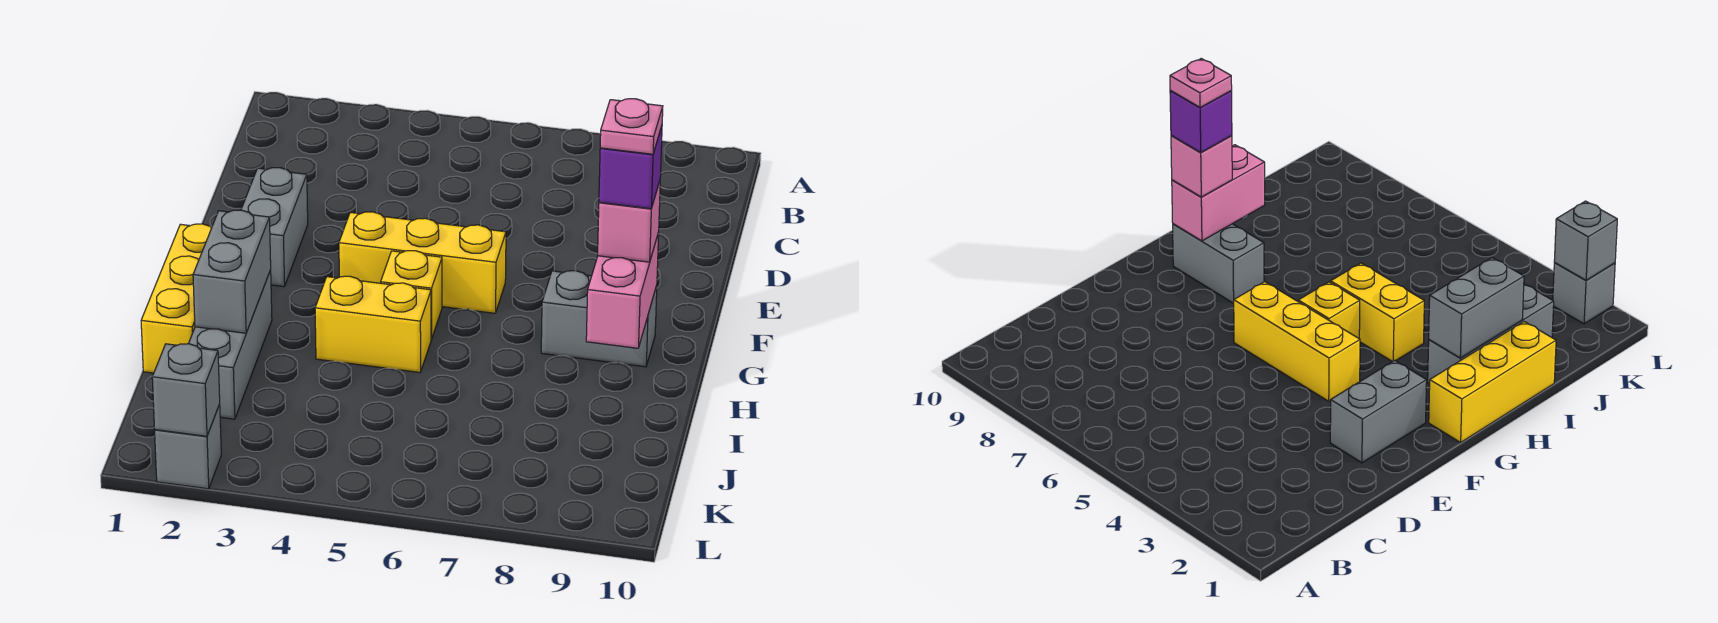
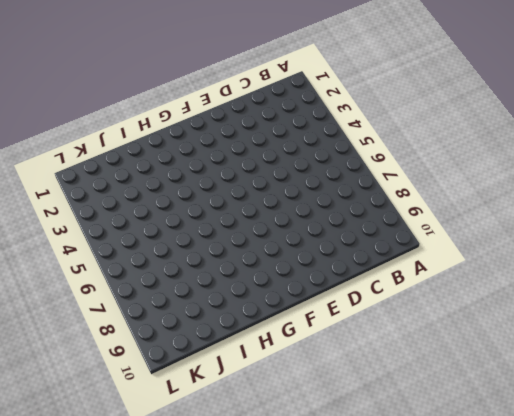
none -> grey 1x2 brick [241,168,308,287]
none -> yellow 1x3 brick [339,212,506,313]
none -> yellow 1x3 brick [141,224,211,373]

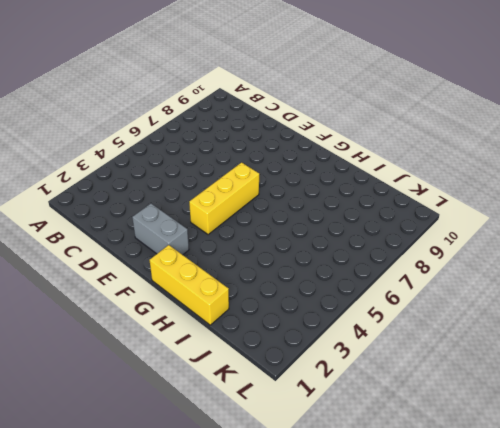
none -> yellow 1x1 brick [381,251,442,339]
none -> grey 1x2 brick [541,271,657,367]
none -> grey 1x3 brick [189,270,272,419]

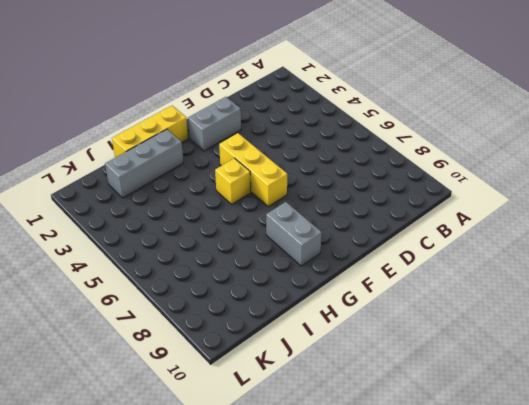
none -> yellow 1x2 brick [315,276,431,372]
none -> grey 1x1 brick [155,405,221,489]
none -> pink 1x2 brick [586,233,659,348]

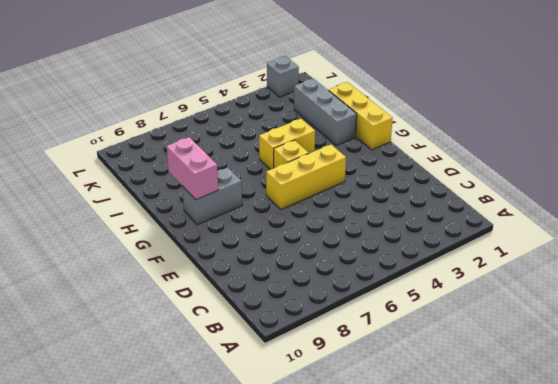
none -> grey 1x2 brick [241,168,308,287]
none -> grey 1x2 brick [193,210,271,333]
none -> grey 1x1 brick [152,344,220,436]

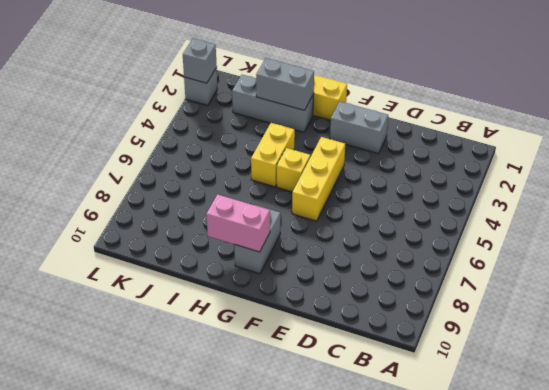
none -> pink 1x1 brick [598,181,660,262]
none -> purple 1x1 brick [599,126,662,209]
none -> pink 1x1 plate [600,99,663,154]

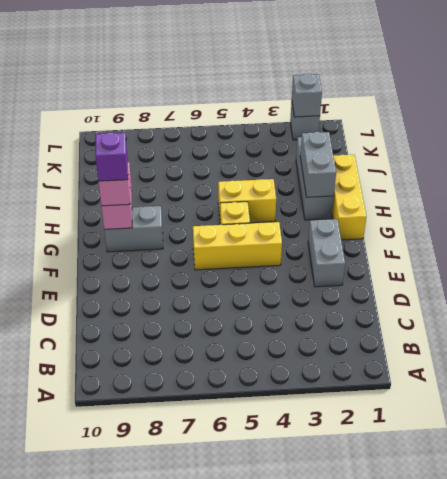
none -> pink 1x1 plate [600,99,663,154]

